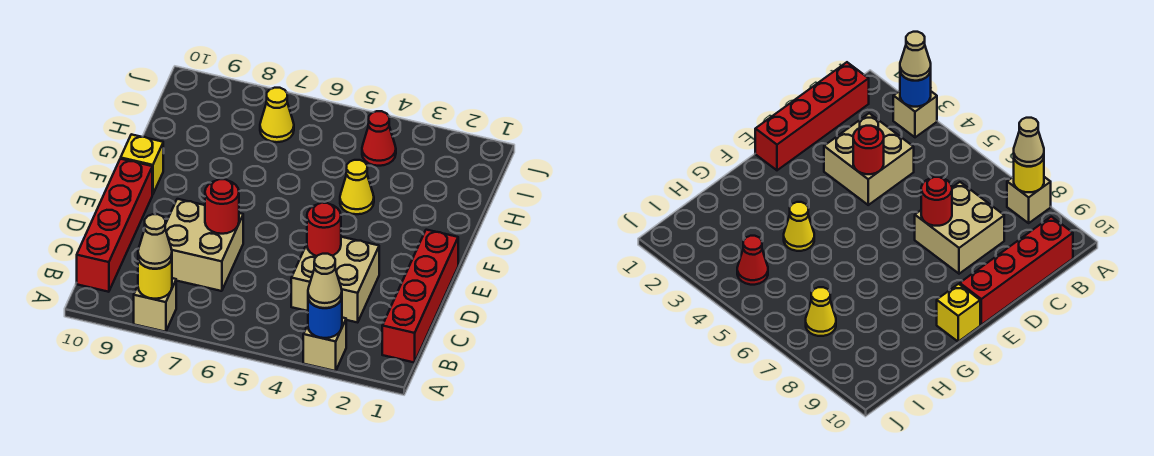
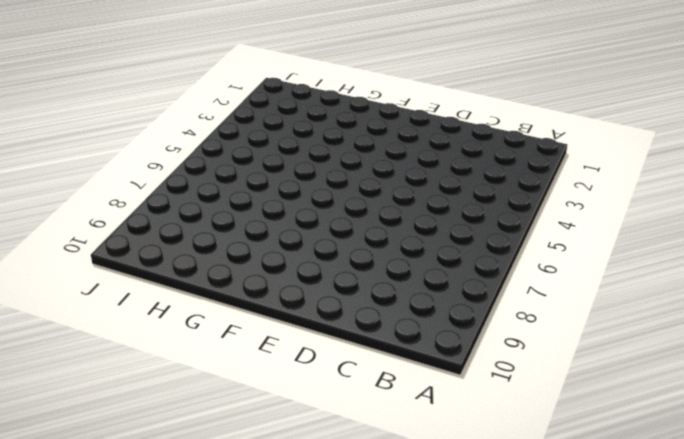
none -> tan 1x1 brick [303,318,346,371]
none -> tan 1x1 brick [134,278,176,332]
none -> red 1x4 brick [382,230,458,363]

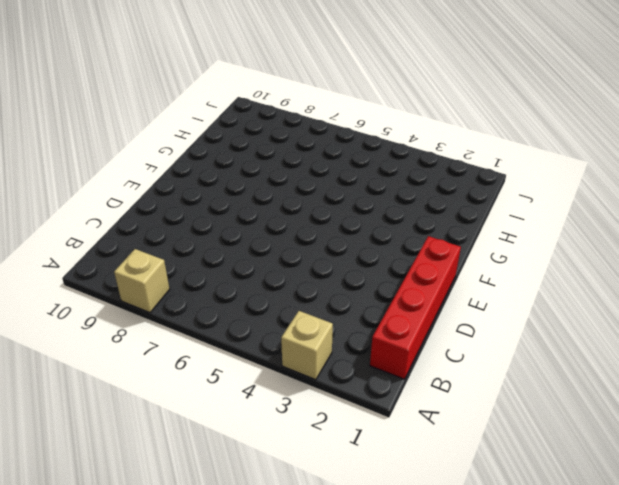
none -> red 1x4 brick [77,159,152,292]
none -> tan 2x2 brick [291,237,379,322]
none -> tan 2x2 brick [165,199,243,291]

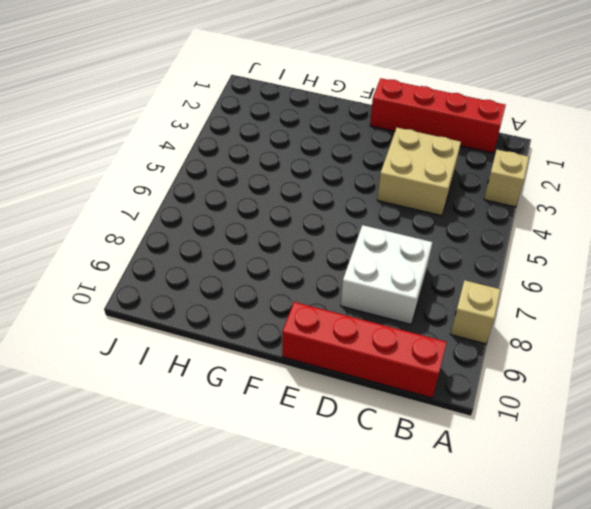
white 2x2 brick [341,225,432,324] -> tan 2x2 brick [165,199,243,291]
none -> yellow 1x1 brick [121,134,163,195]
none -> yellow 1x1 cone [340,160,374,214]
none -> red 1x1 cone [362,111,396,166]

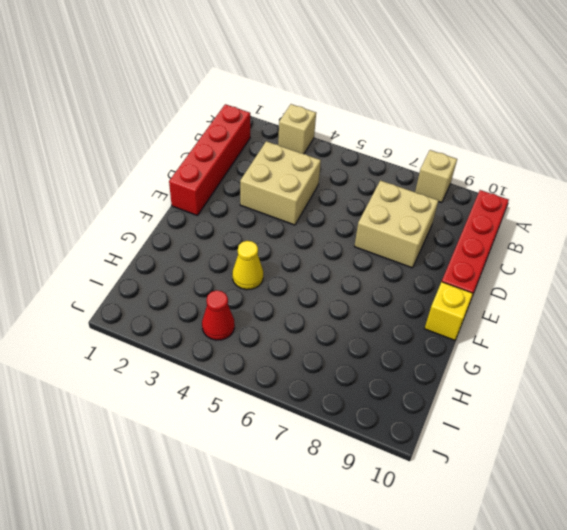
none -> yellow 1x1 cone [260,88,294,142]
none -> blue 1x1 round brick [308,298,342,338]
none -> yellow 1x1 round brick [138,259,172,299]

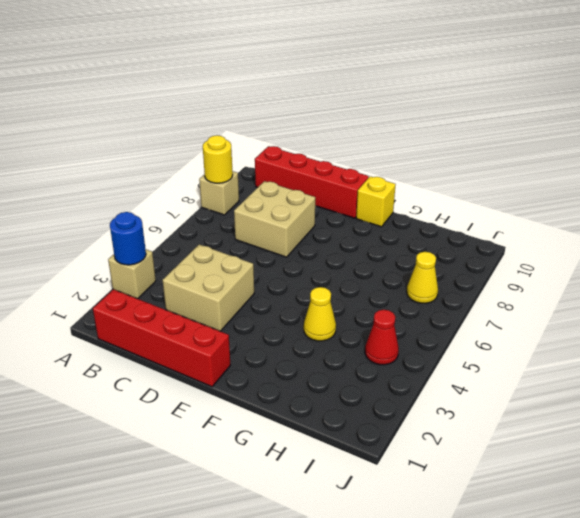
none -> red 1x1 round brick [307,203,341,256]
none -> red 1x1 round brick [205,179,239,234]
none -> tan 1x1 cone [308,254,342,308]

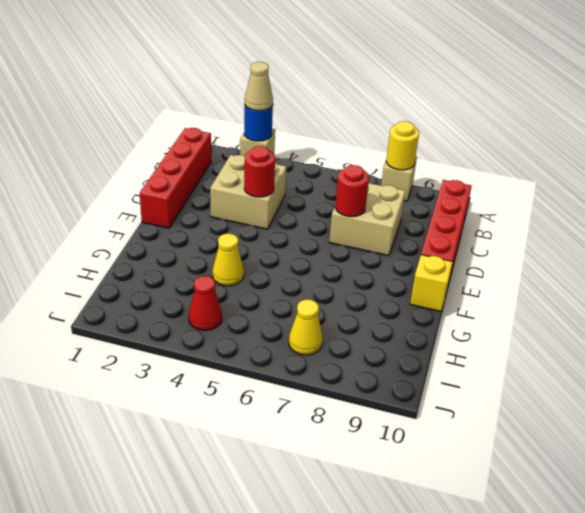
none -> tan 1x1 cone [138,214,172,269]

